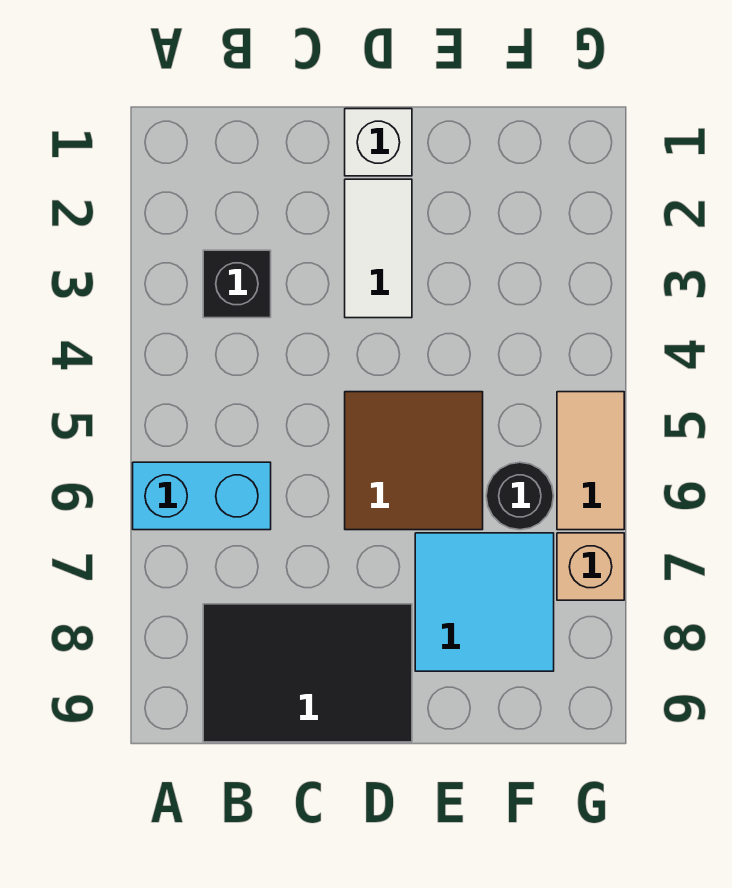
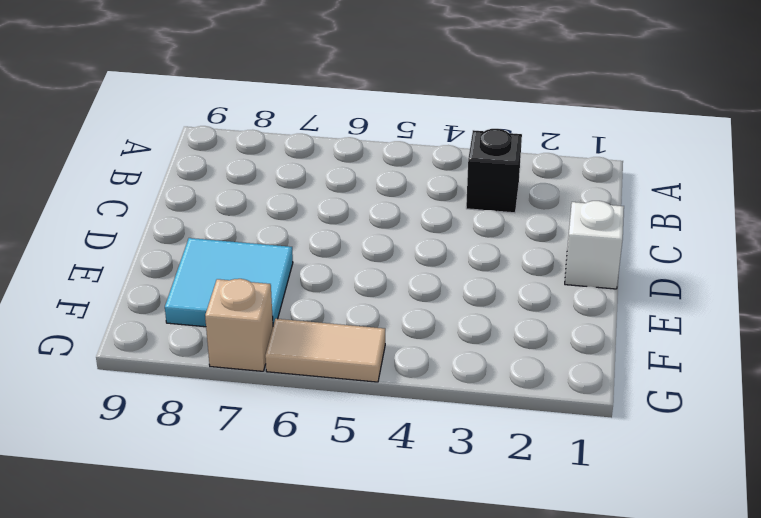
none -> cyan 1x2 brick [133,462,271,530]
none -> black 2x3 tile [203,604,412,742]

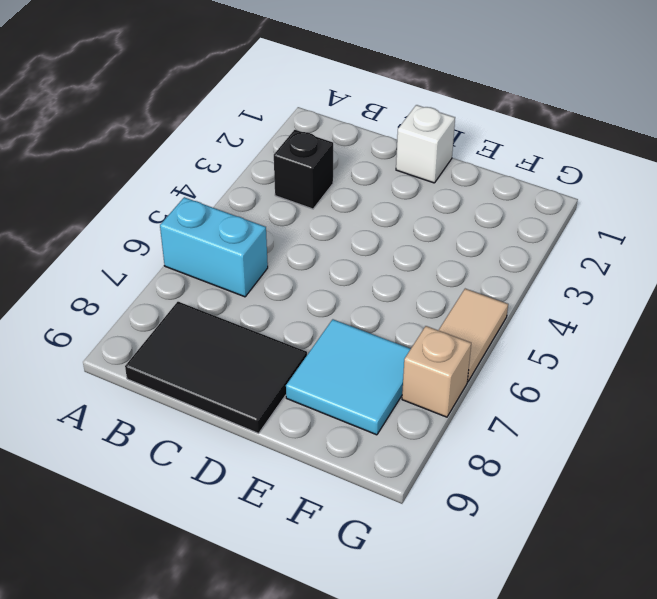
none -> white 1x2 tile [345,179,412,318]
none -> brown 2x2 tile [345,392,483,530]

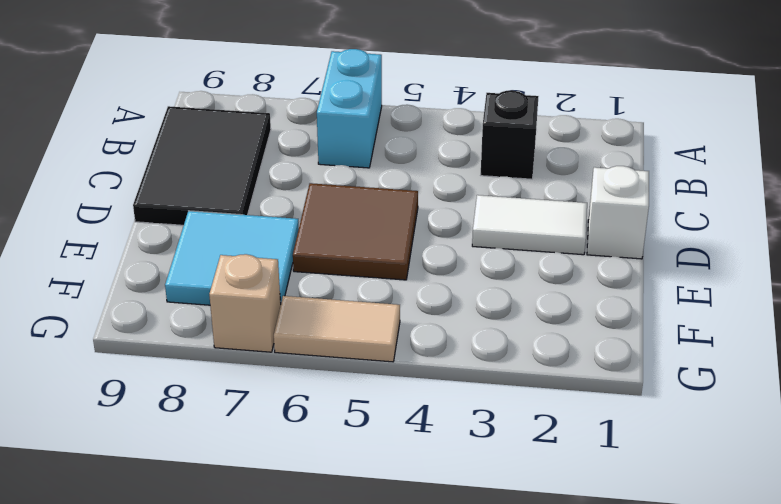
none -> black 1x1 round brick [486,462,553,530]

